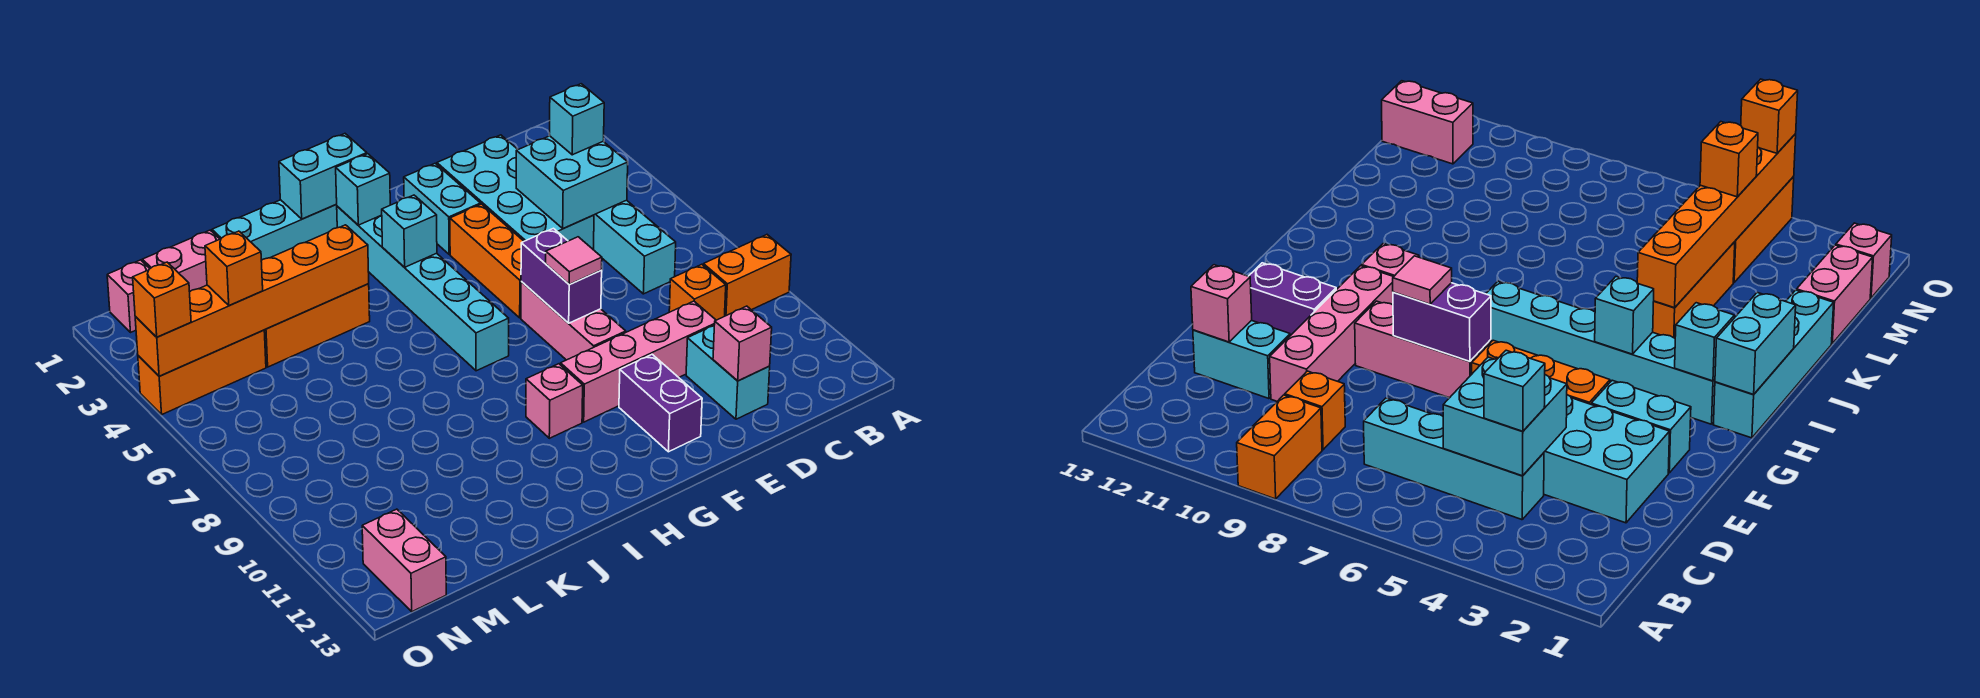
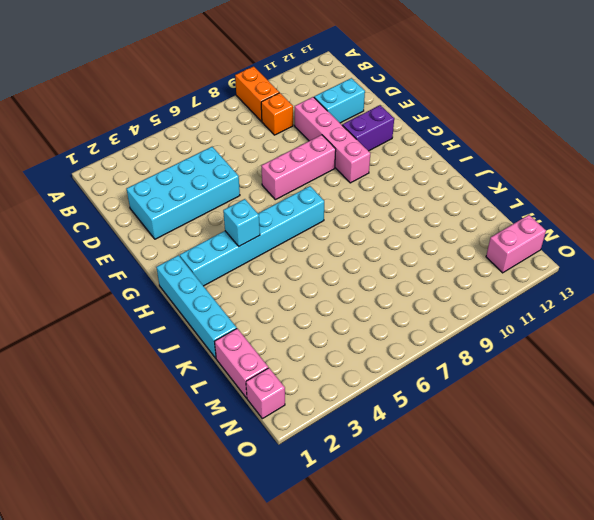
none -> cyan 1x4 brick [594,200,676,294]
none -> cyan 1x2 brick [404,163,481,254]
none -> orange 1x3 brick [450,204,524,318]

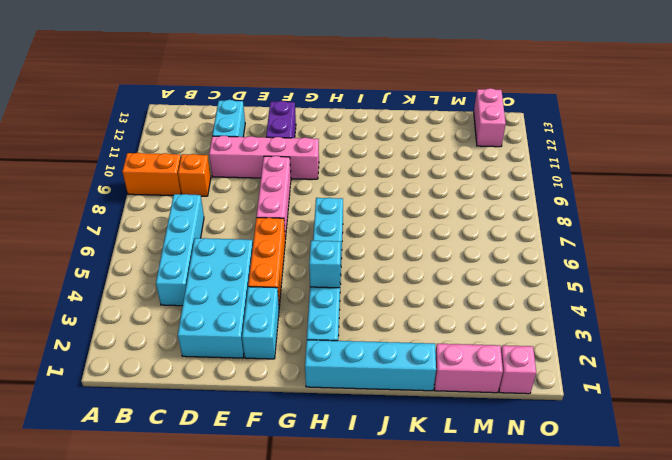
none -> pink 1x1 brick [526,364,583,438]
none -> orange 1x3 brick [264,284,370,367]
none -> orange 1x3 brick [138,330,266,414]

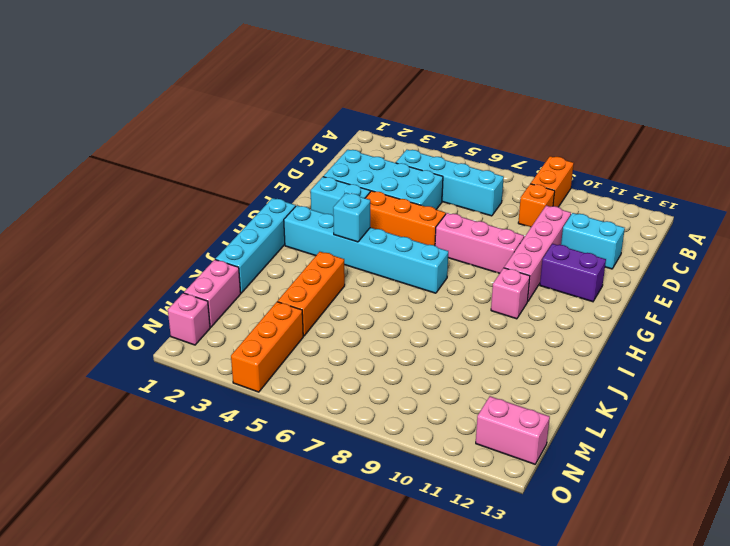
none -> cyan 2x2 brick [516,136,628,229]
none -> pink 1x1 brick [713,306,772,381]
none -> purple 1x2 brick [521,228,602,323]

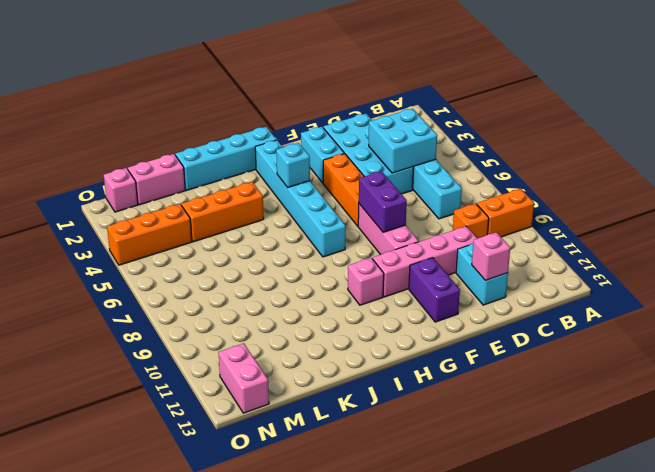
none -> cyan 1x2 brick [279,134,367,219]
none -> cyan 1x1 brick [336,154,390,225]
none -> orange 1x6 brick [135,225,369,376]

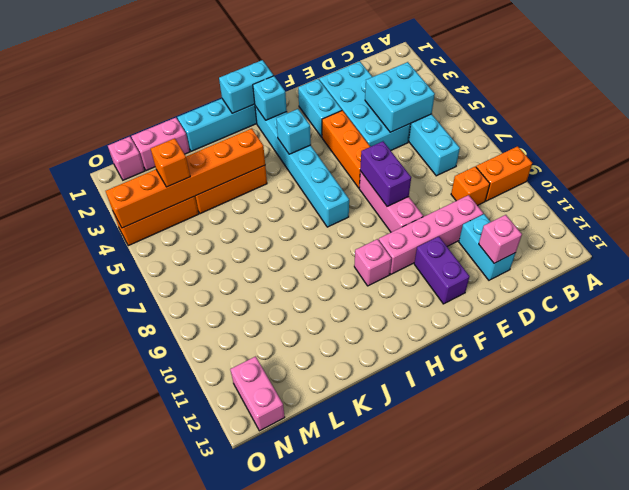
none -> cyan 1x1 brick [549,84,604,155]
none -> pink 1x1 tile [546,237,602,284]
none -> orange 1x1 brick [133,262,191,337]

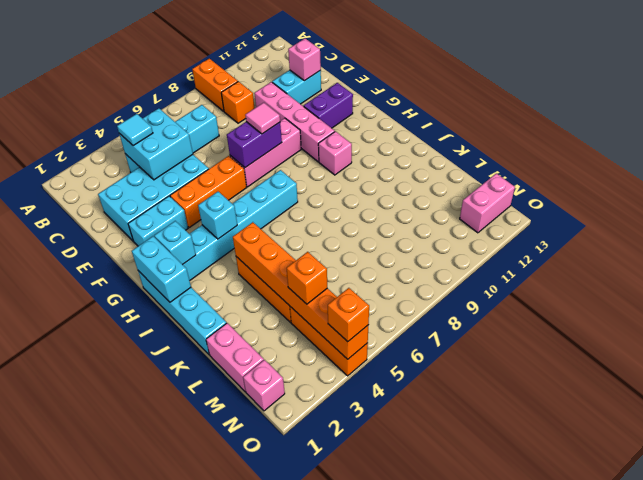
cyan 1x1 tile [117,114,153,146] -> cyan 1x1 brick [549,84,604,155]

